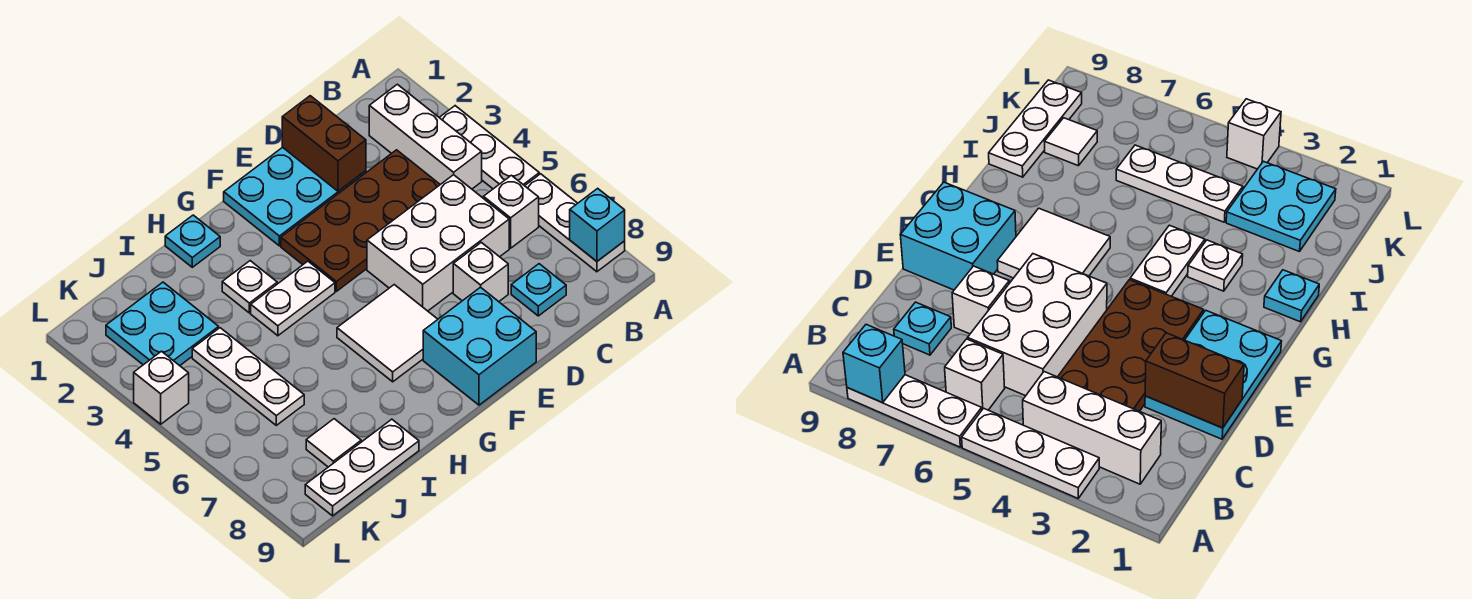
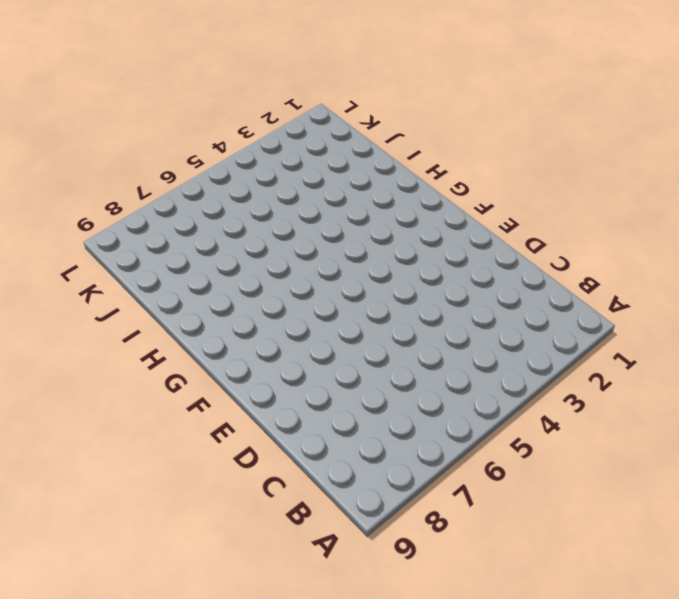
none -> white 1x3 plate [439,106,539,189]
none -> white 1x3 plate [525,174,625,272]
none -> white 1x3 brick [369,84,482,189]

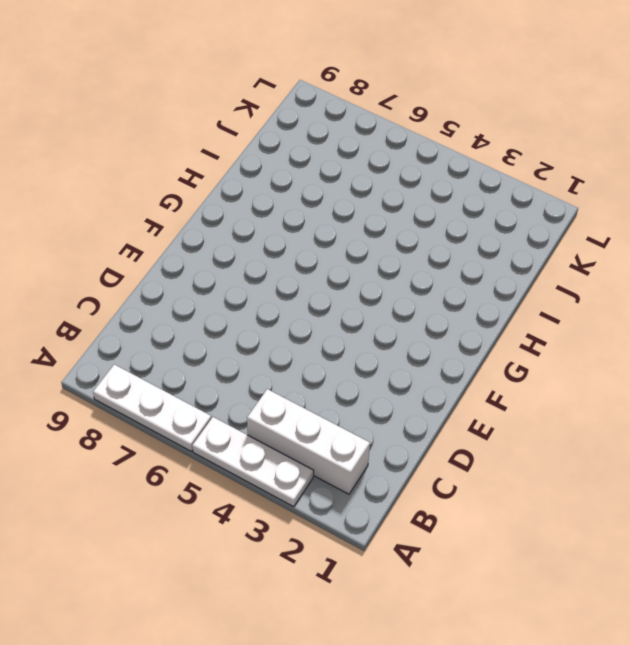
none -> white 1x1 brick [483,175,539,248]
none -> brown 2x4 plate [281,150,440,291]
none -> white 2x3 brick [367,175,509,311]

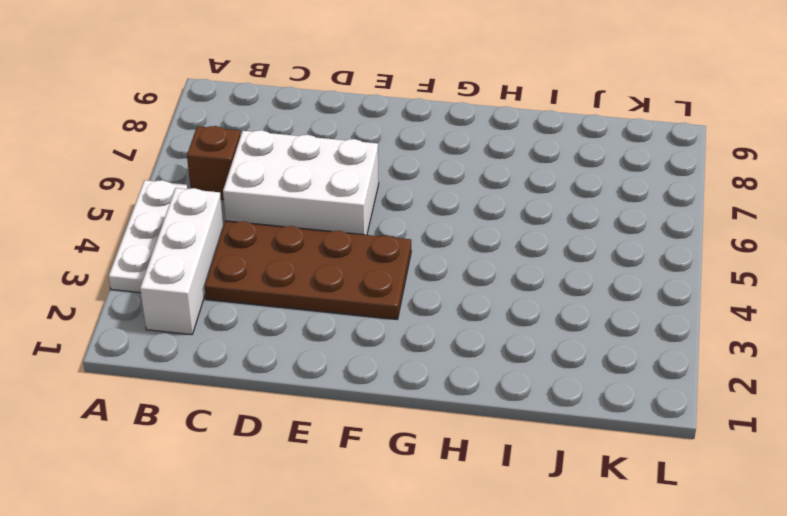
brown 1x1 brick [187,126,241,200] -> white 1x1 brick [483,175,539,248]
none -> white 1x3 plate [525,174,625,272]
none -> cyan 1x1 plate [511,264,566,316]
none -> cyan 2x3 plate [224,147,366,246]

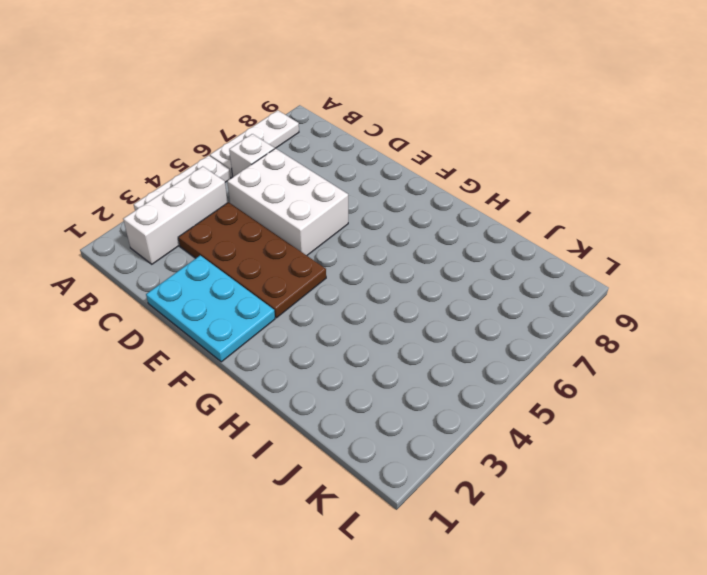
none -> cyan 1x1 plate [511,264,566,316]
none -> white 1x1 brick [453,242,508,302]
none -> cyan 2x2 brick [423,287,536,405]

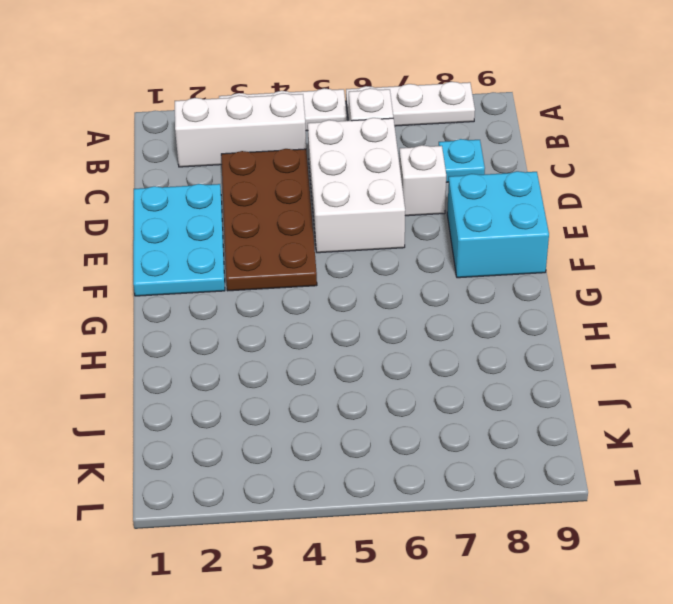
none -> white 2x2 tile [337,285,438,382]
none -> white 1x2 plate [251,261,335,336]
none -> cyan 1x1 plate [165,215,220,267]

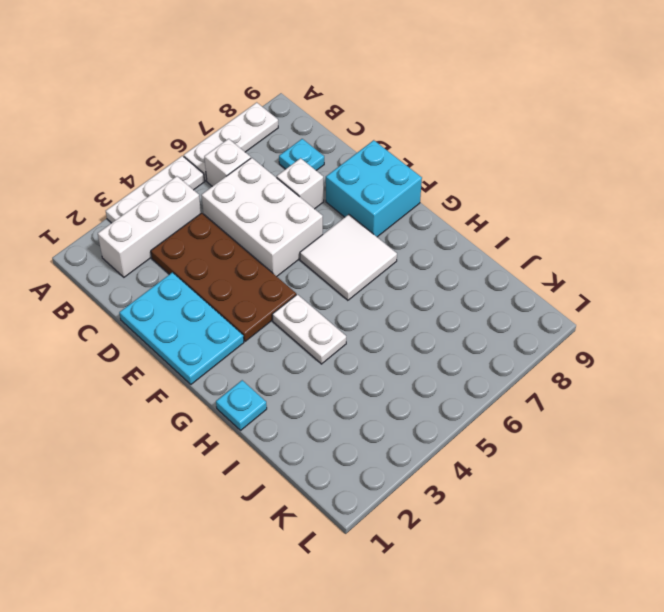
none -> white 1x1 plate [222,261,277,313]
none -> white 1x3 plate [305,419,419,516]
none -> cyan 2x2 plate [106,282,219,366]

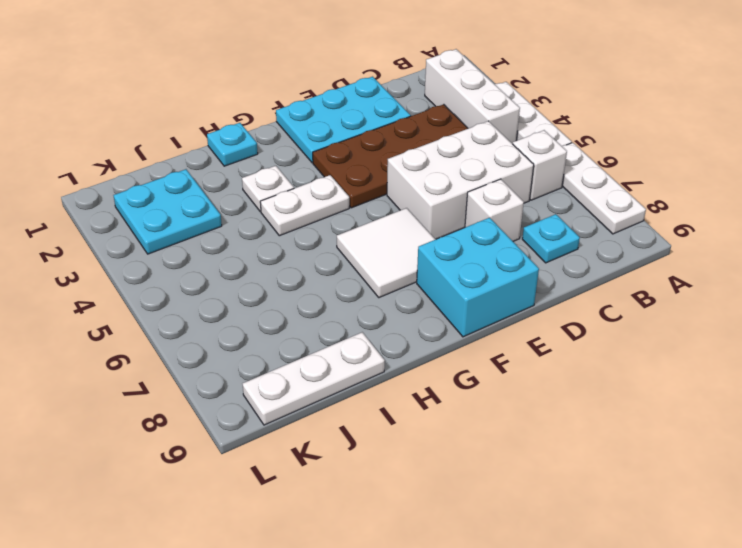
none -> white 1x3 plate [192,328,304,425]
none -> white 1x1 tile [306,419,361,467]
none -> white 1x1 brick [134,351,189,424]

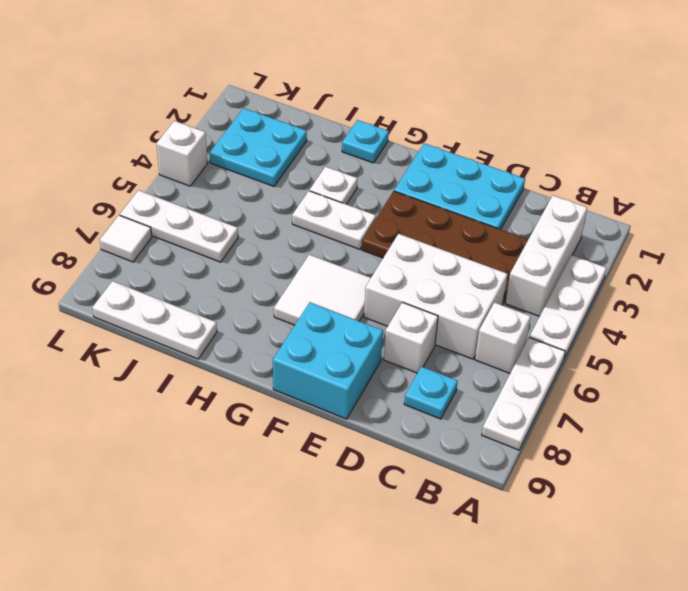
white 1x3 plate [120,190,238,262] -> white 1x3 plate turned to [192,328,304,425]
white 1x1 tile [100,215,152,262] -> white 1x1 tile moved to [306,419,361,467]
none -> cyan 1x1 brick [570,188,625,261]
none -> brown 1x2 brick [282,96,366,191]

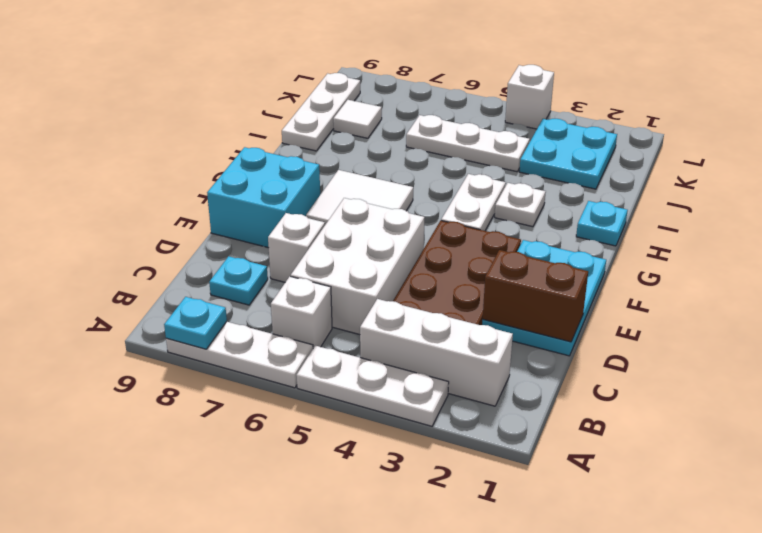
cyan 1x1 plate [164,297,227,349] -> cyan 1x1 brick [570,188,625,261]

